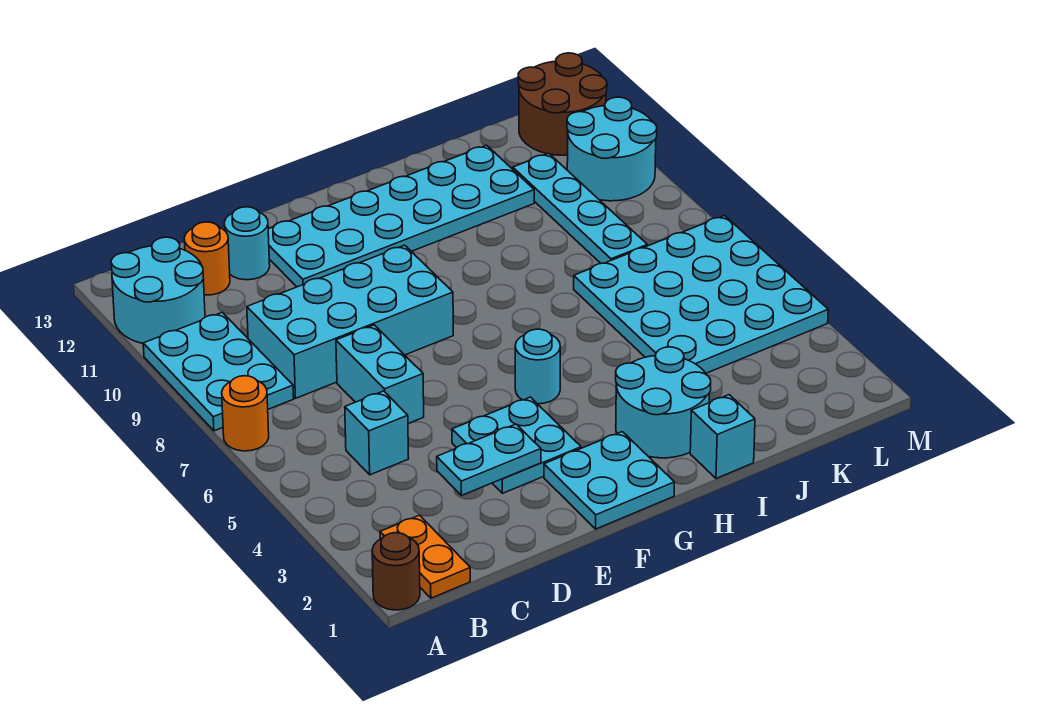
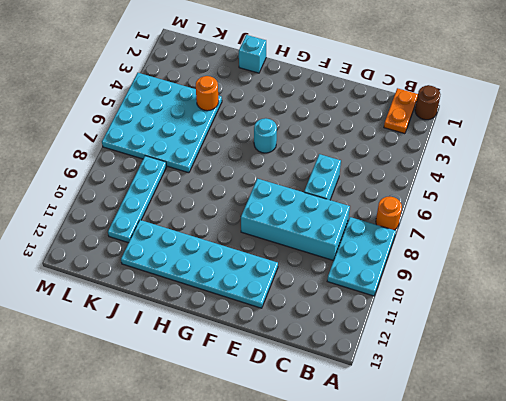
orange 1x1 round brick [196,76,219,111] -> orange 1x1 round brick moved to [184,222,230,295]
none -> cyan 2x2 round brick [111,237,205,343]
none -> cyan 1x1 brick [345,391,409,475]
none -> cyan 1x1 round brick [224,207,270,280]

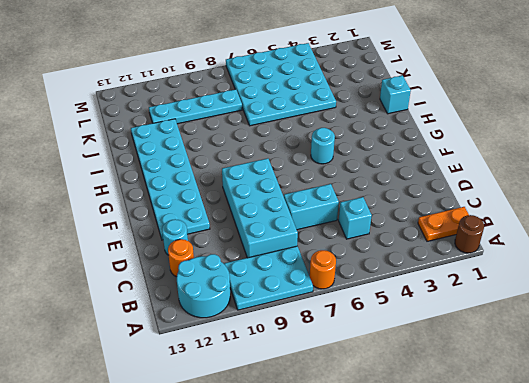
none -> cyan 2x2 plate [452,397,581,493]
none -> cyan 2x2 plate [544,432,675,529]
none -> cyan 2x2 round brick [616,347,711,458]

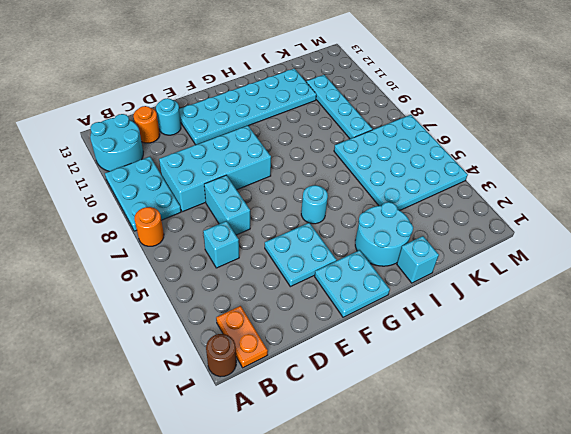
none -> cyan 2x2 round brick [567,97,657,201]
none -> brown 2x2 round brick [518,53,607,155]
none -> cyan 1x2 plate [437,424,541,496]

